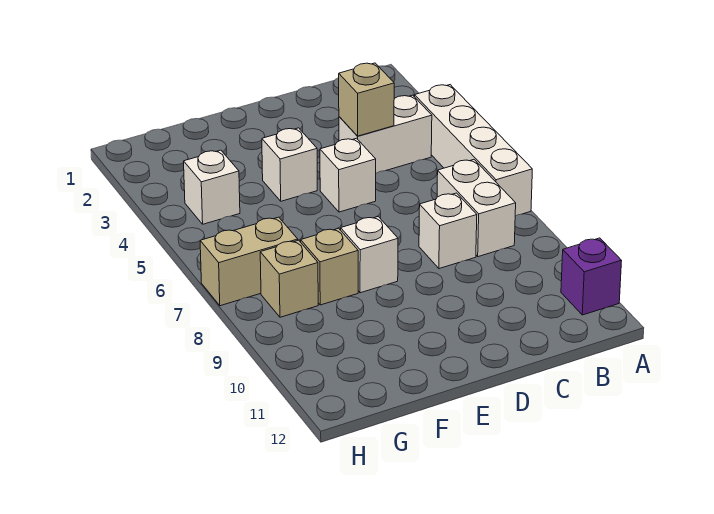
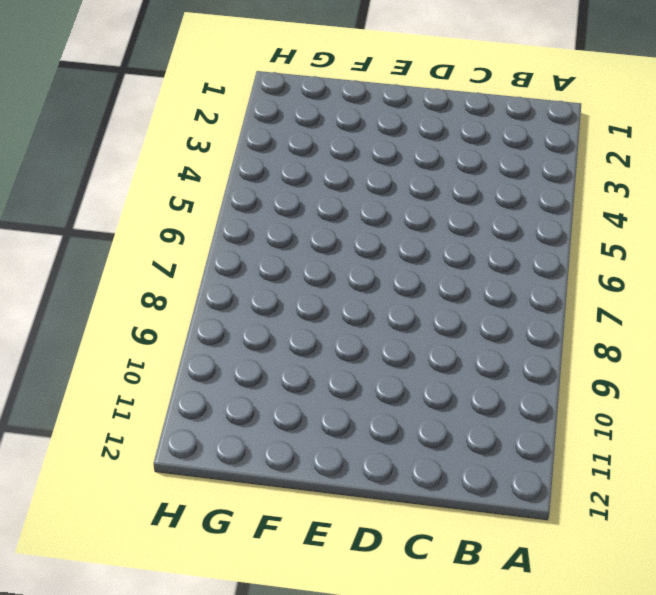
none -> white 1x4 brick [415,85,532,216]
none -> purple 1x1 brick [561,238,622,315]
none -> white 1x2 brick [339,95,432,173]

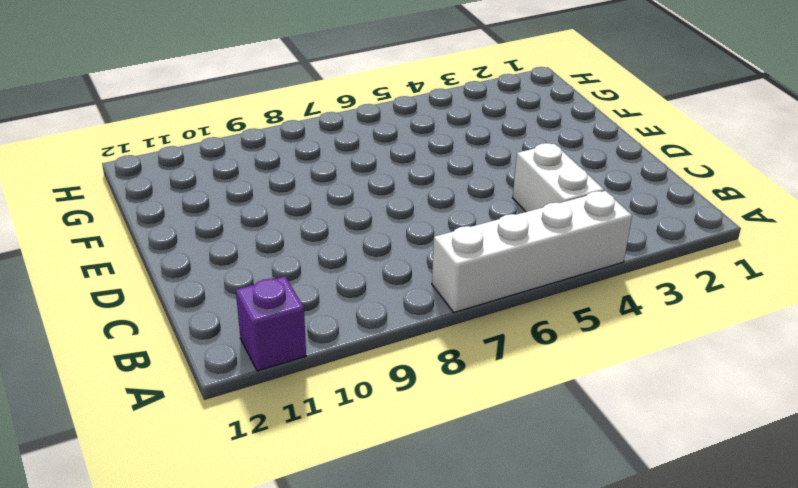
none -> white 1x2 brick [437,160,516,257]
none -> white 1x1 brick [419,193,477,269]
none -> white 1x1 brick [320,138,376,212]

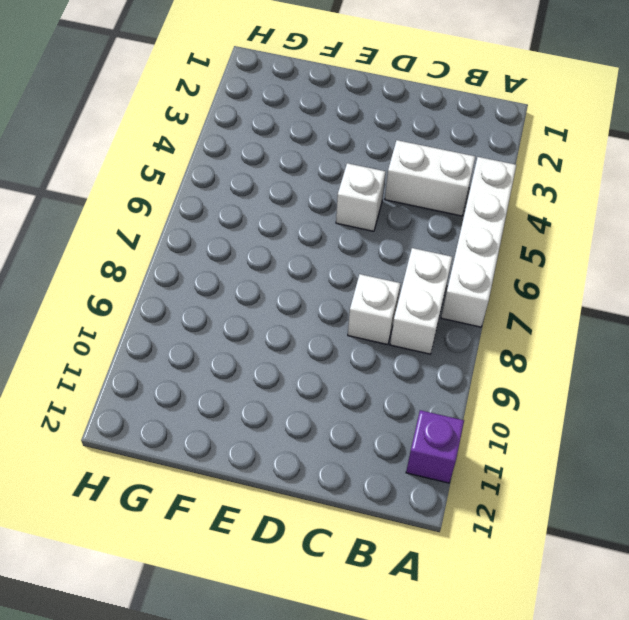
none -> white 1x1 brick [262,128,317,201]
none -> white 1x1 brick [341,217,398,293]
none -> tan 1x1 brick [301,228,358,305]

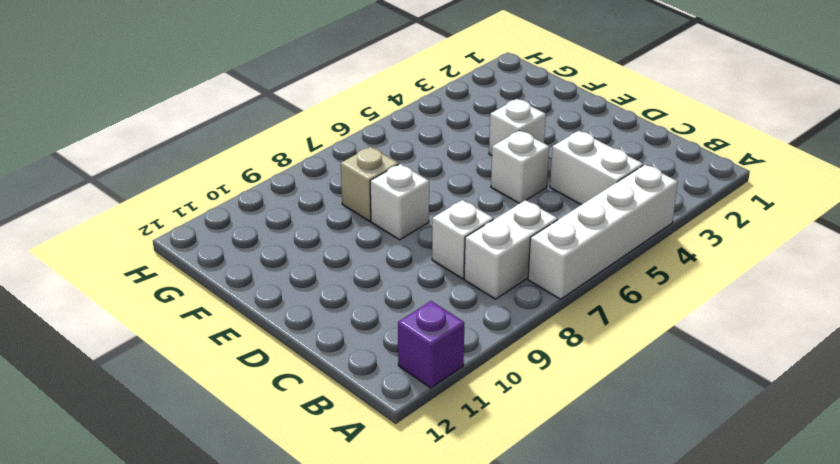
none -> white 1x1 brick [184,150,240,224]
none -> tan 1x2 brick [200,217,298,306]
none -> tan 1x1 brick [260,240,318,317]

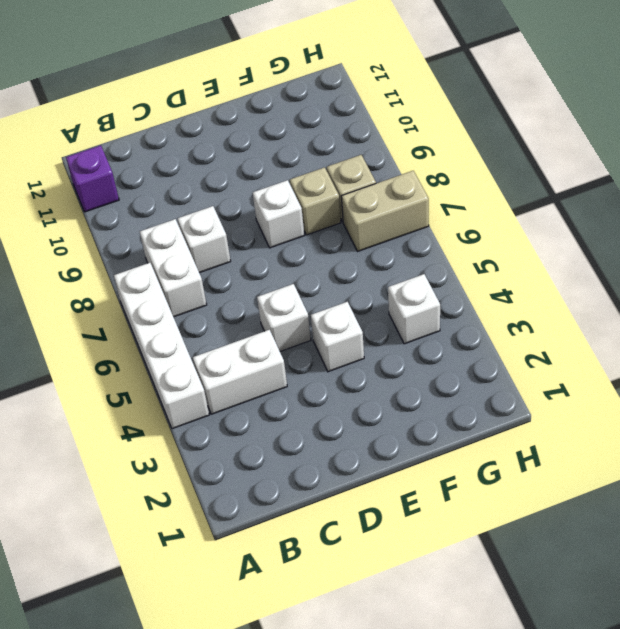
none -> tan 1x1 brick [339,63,394,136]

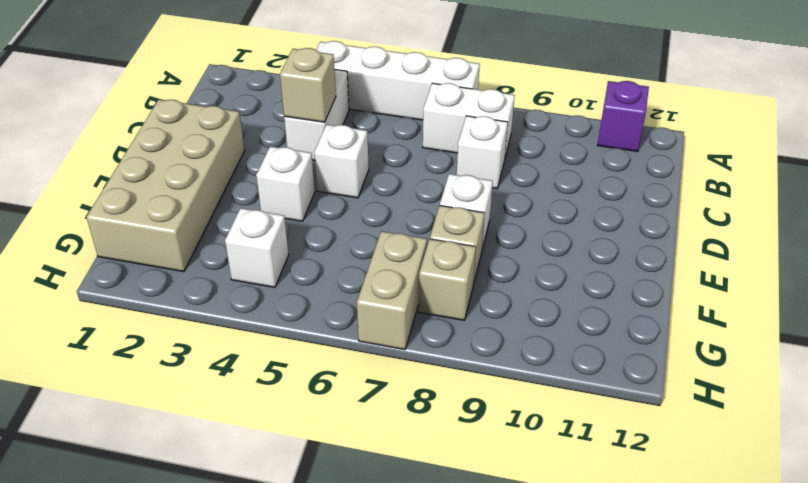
tan 2x4 brick [86,100,245,272] -> none

